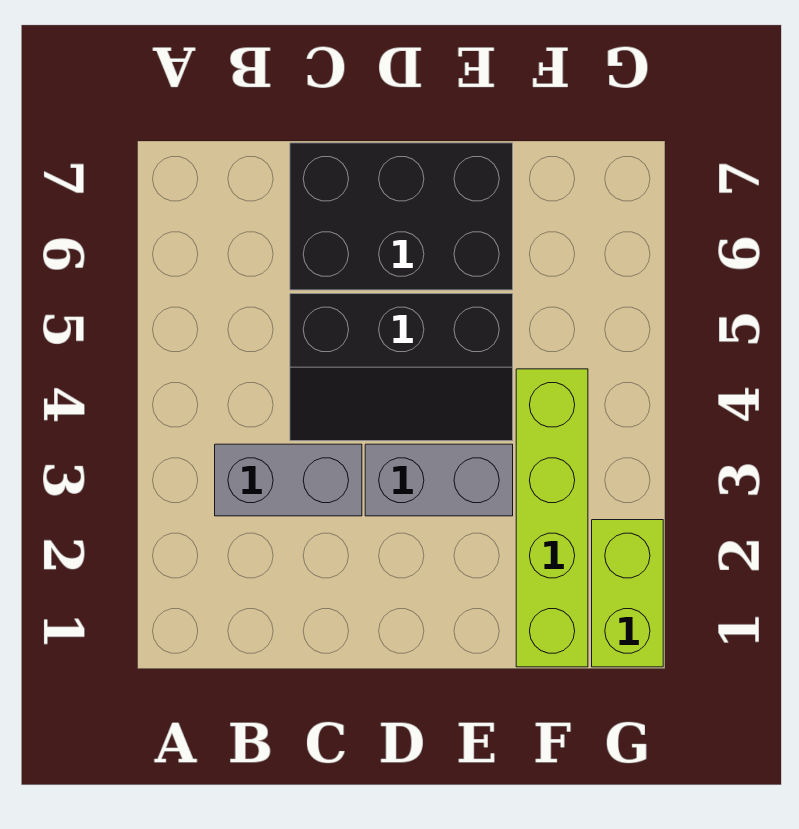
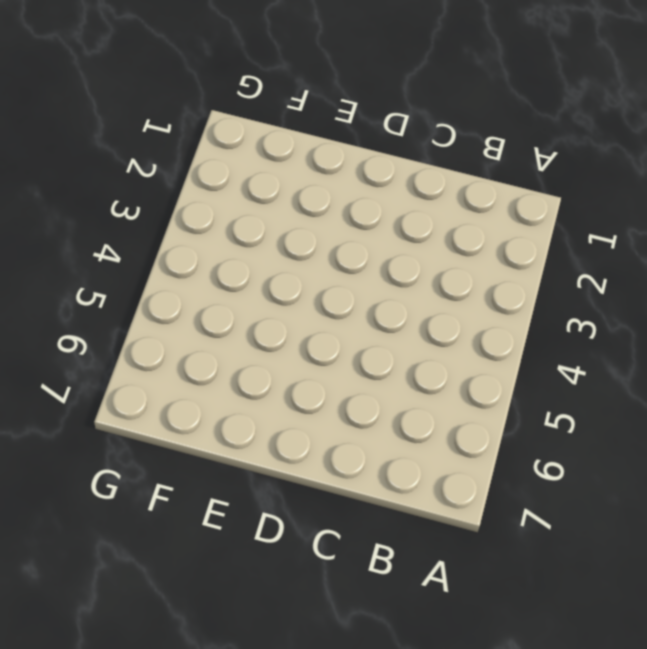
none -> grey 1x2 brick [215,444,362,516]
none -> black 2x3 slope [290,294,513,441]

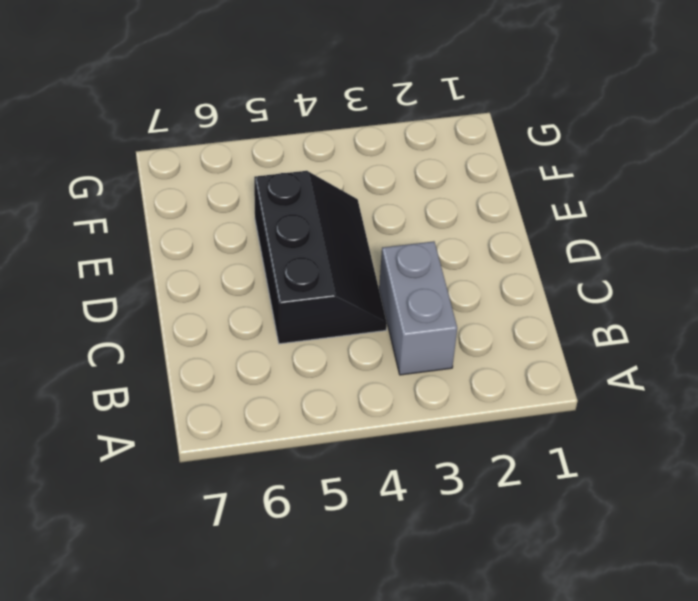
none -> black 2x3 brick [290,143,513,290]
none -> grey 1x2 brick [365,444,513,516]

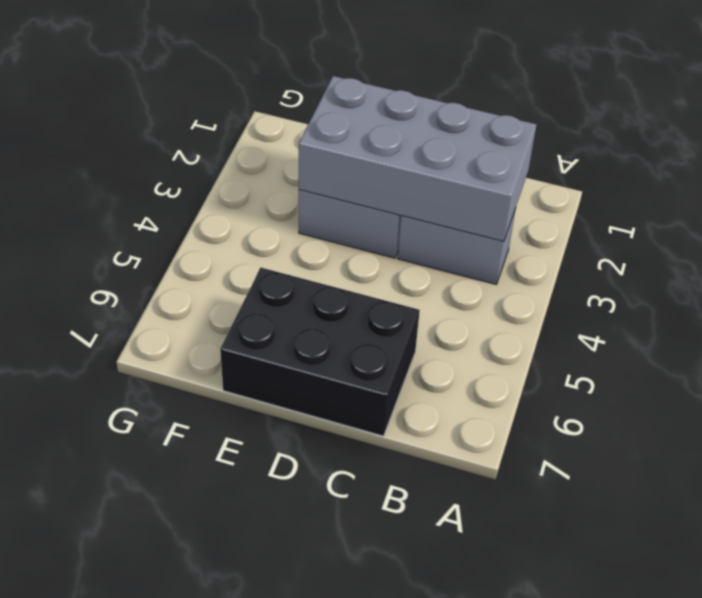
grey 2x4 brick [299,76,537,242] -> none
none -> black 2x3 slope [290,294,513,441]
none -> lime 1x4 brick [516,369,588,667]

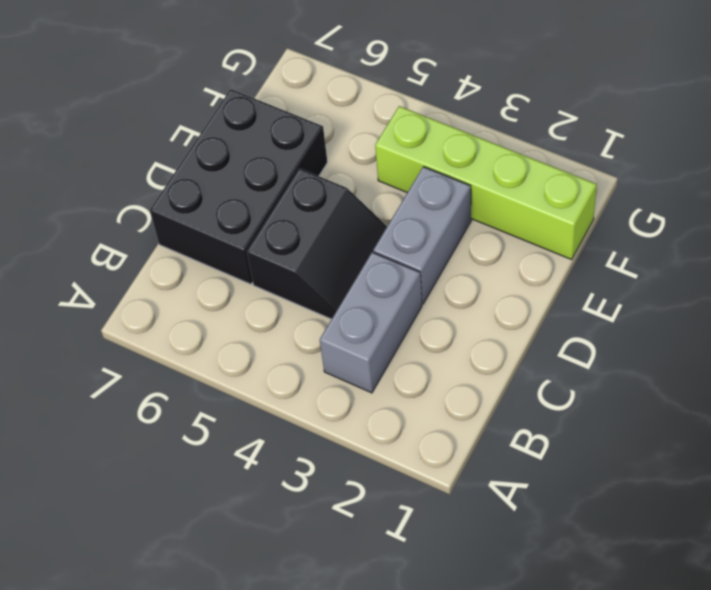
black 2x2 slope [247,168,387,319] -> black 2x3 slope [290,294,513,441]
none -> lime 1x2 brick [592,520,663,667]

